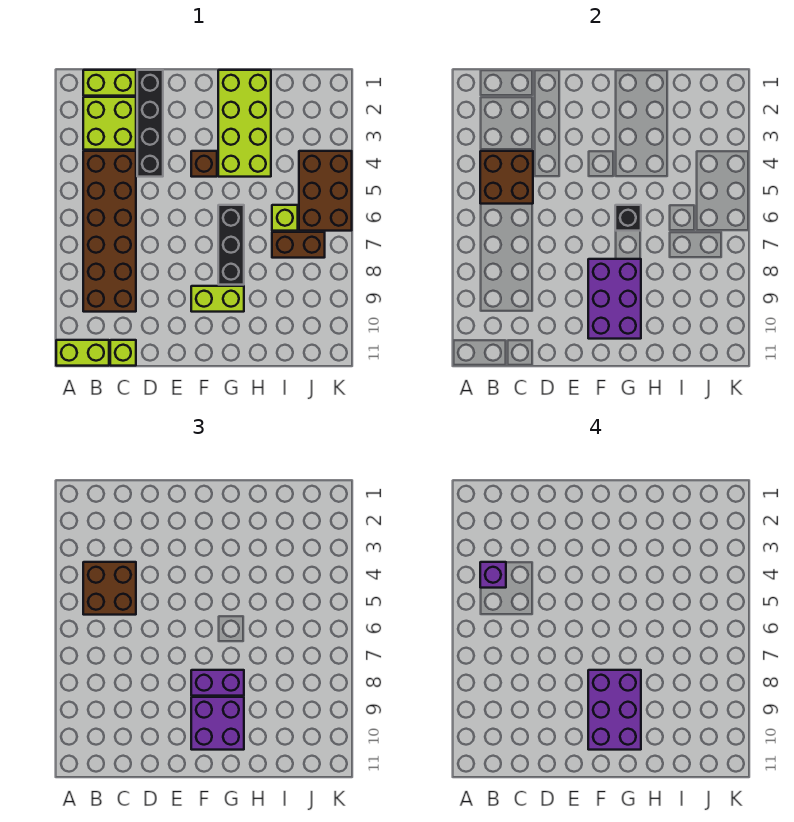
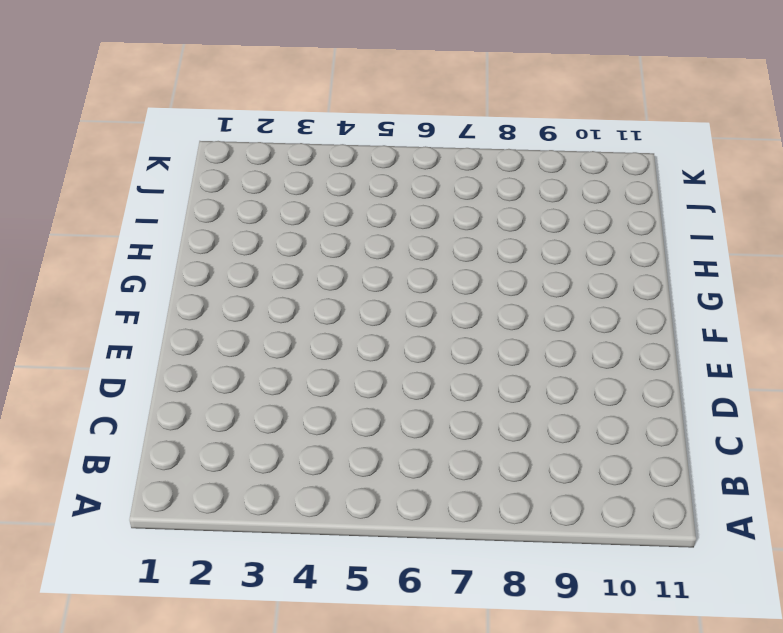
none -> lime 1x2 brick [56,340,109,366]
none -> lime 1x2 brick [83,70,136,96]
none -> lime 2x2 brick [83,97,136,150]

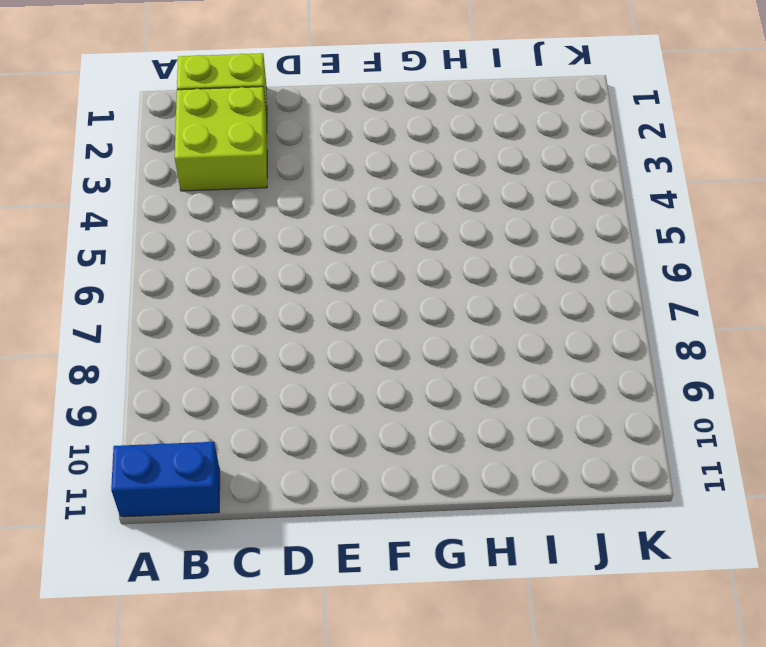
blue 1x2 brick [111,442,220,517] -> lime 1x2 brick [56,340,109,366]
none -> brown 2x6 brick [83,151,136,312]
none -> lime 1x1 brick [110,340,136,366]
none -> black 1x4 brick [137,70,163,177]

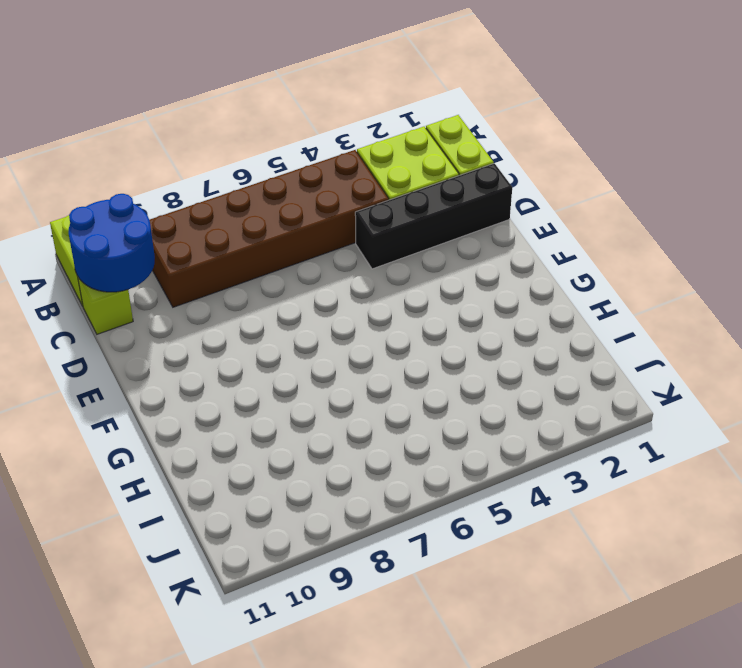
blue 2x2 round brick [69,194,155,292] -> none
none -> brown 1x1 brick [191,151,217,177]
none -> lime 1x2 brick [191,286,244,312]
none -> lime 2x4 brick [218,70,271,177]

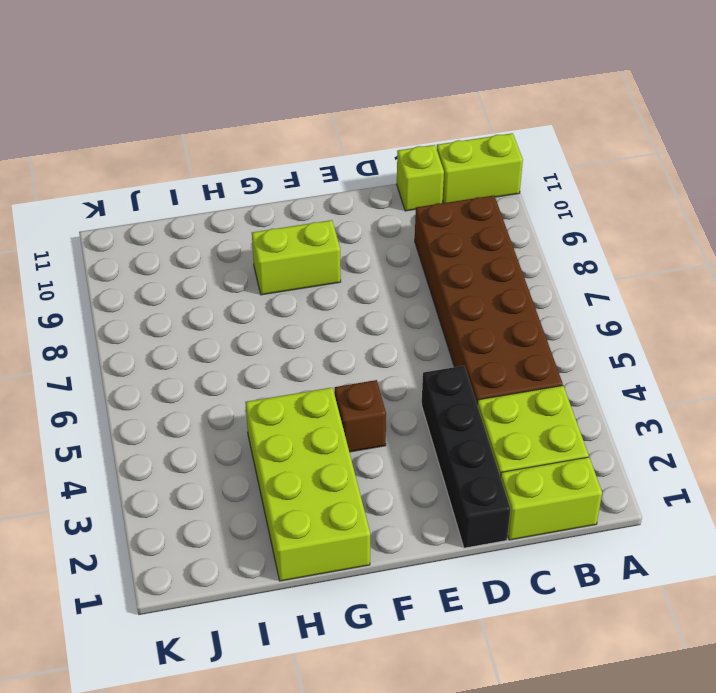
none -> black 1x3 brick [218,205,244,285]
none -> lime 1x1 brick [272,205,298,231]
none -> brown 1x2 brick [272,232,325,258]

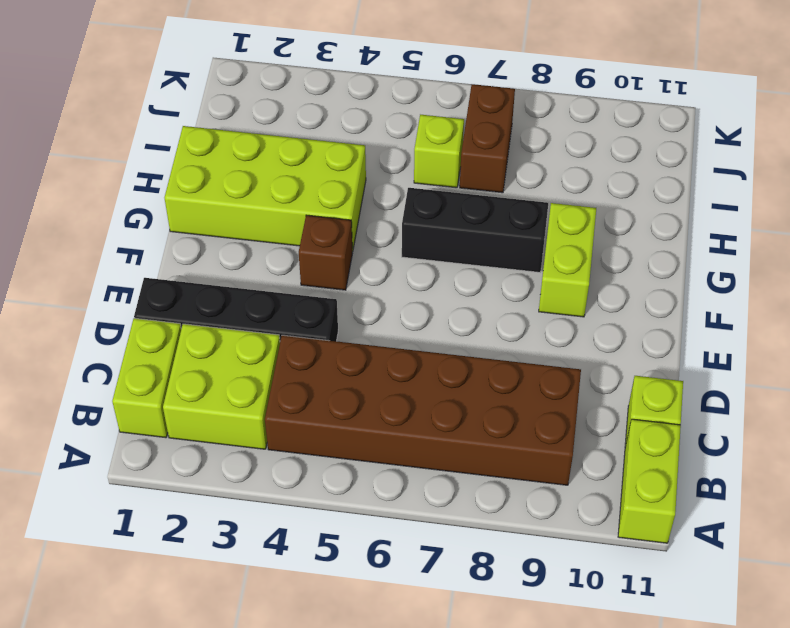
none -> brown 2x3 brick [299,151,352,231]
none -> brown 2x2 brick [480,151,533,204]
none -> purple 2x3 brick [588,259,641,339]

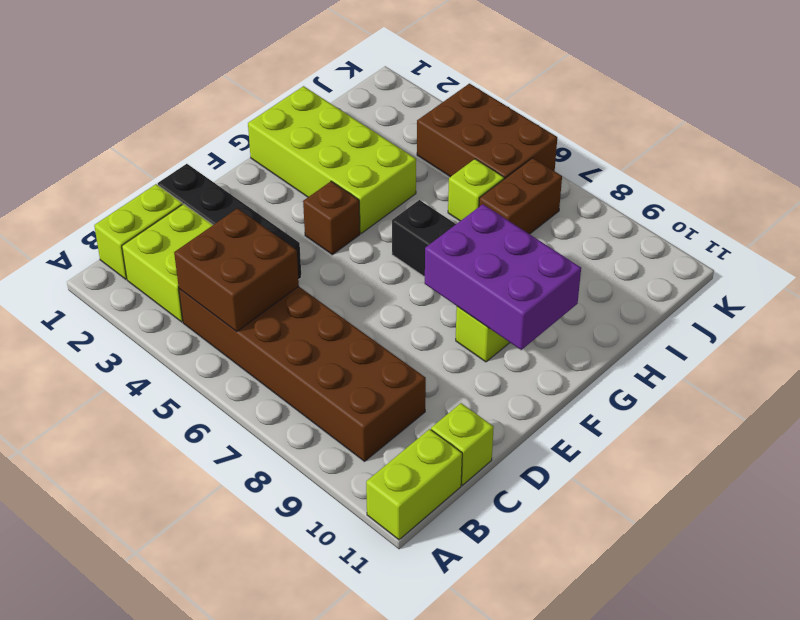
none -> black 1x1 brick [615,205,641,231]
none -> brown 2x2 brick [83,562,136,615]
none -> purple 1x2 brick [191,670,244,696]

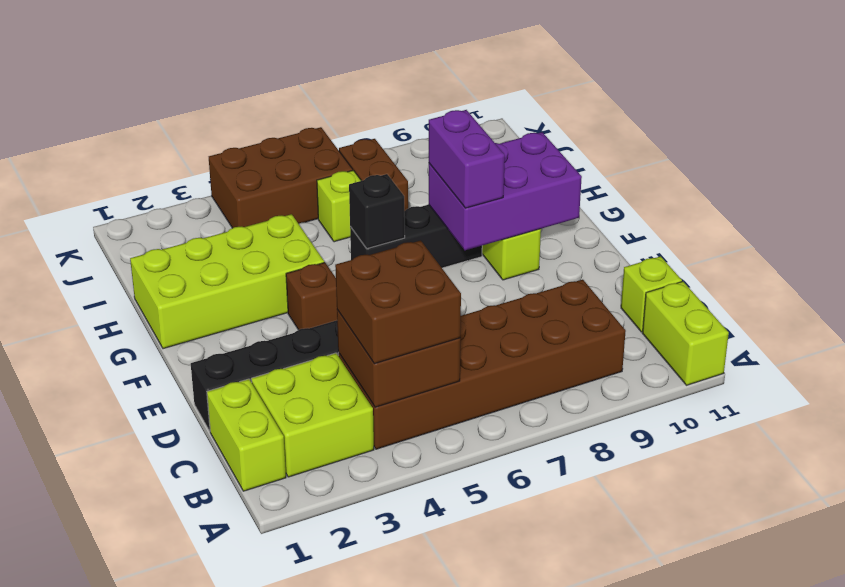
none -> purple 2x2 brick [191,697,244,750]
none -> purple 1x1 brick [480,562,506,588]
none -> purple 2x3 brick [588,670,641,750]

